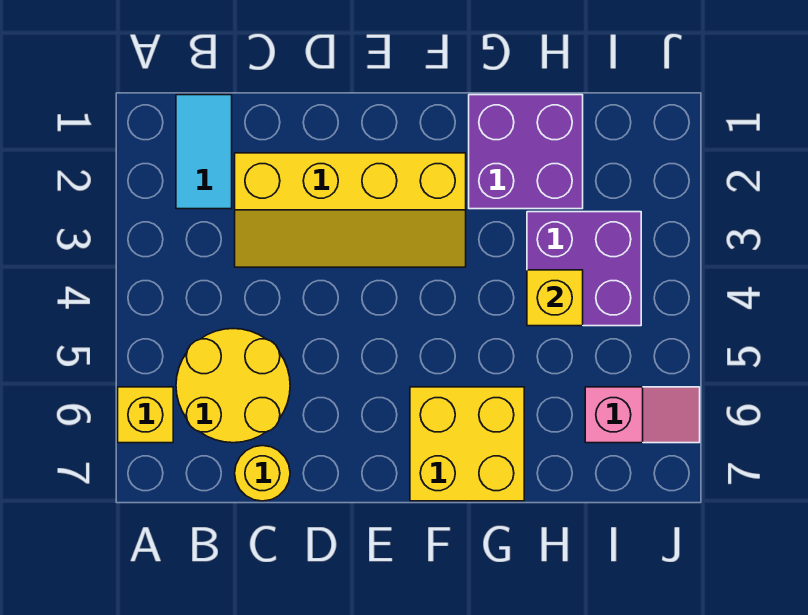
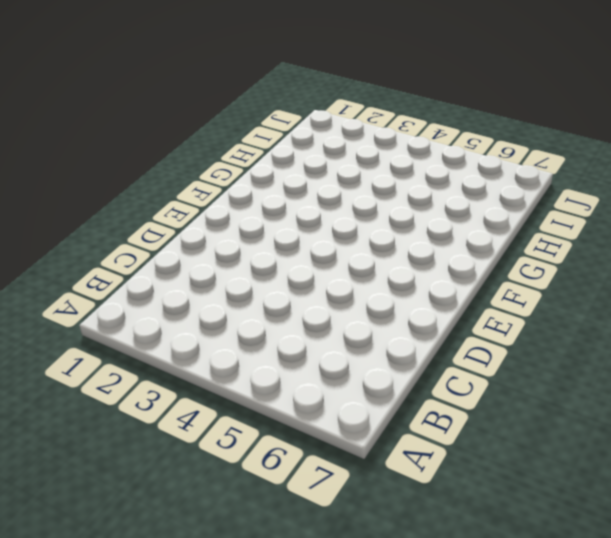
none -> yellow 1x1 brick [118,387,173,443]
none -> cyan 1x2 tile [176,95,232,209]

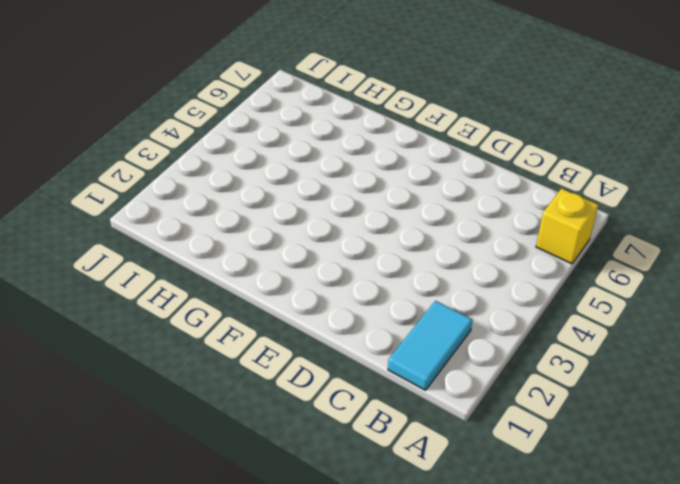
none -> yellow 2x2 round brick [176,329,290,443]
none -> yellow 2x4 slope [235,153,466,267]

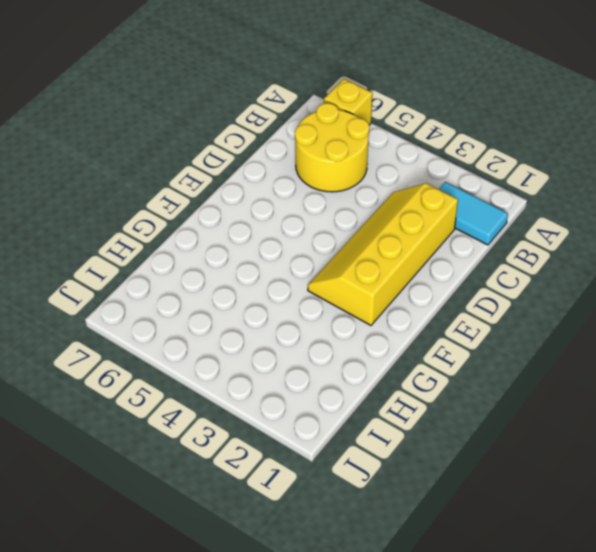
none -> yellow 1x1 round brick [235,446,290,501]
none -> yellow 2x2 brick [410,387,524,501]

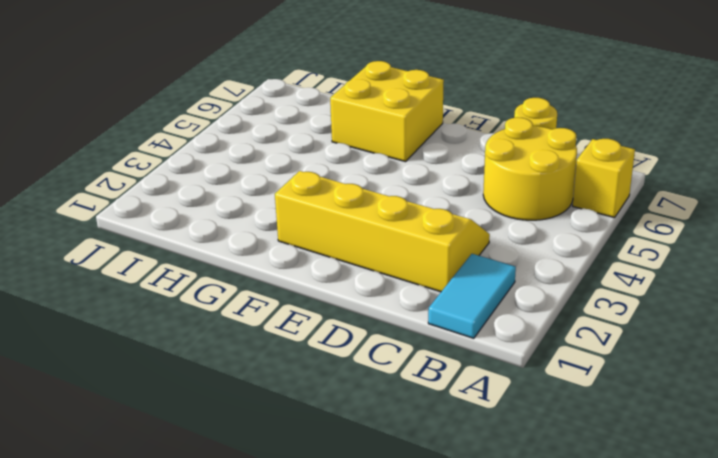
none -> purple 2x2 brick [469,95,583,209]
none -> purple 2x2 brick [527,212,641,326]

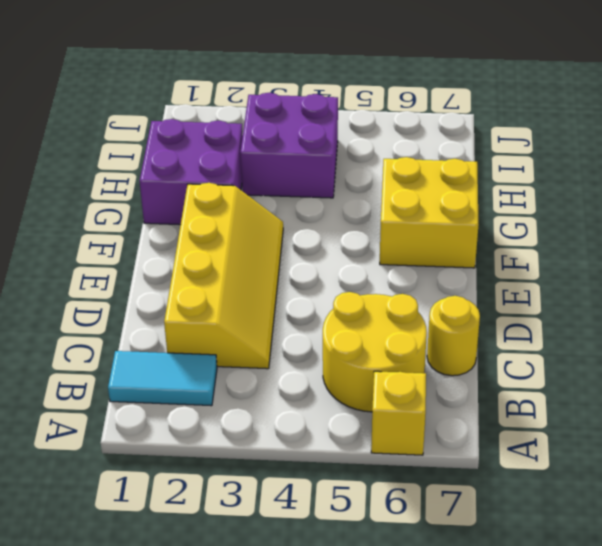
none -> pink 1x2 slope [585,387,700,443]
none -> yellow 1x1 brick [527,270,583,326]

